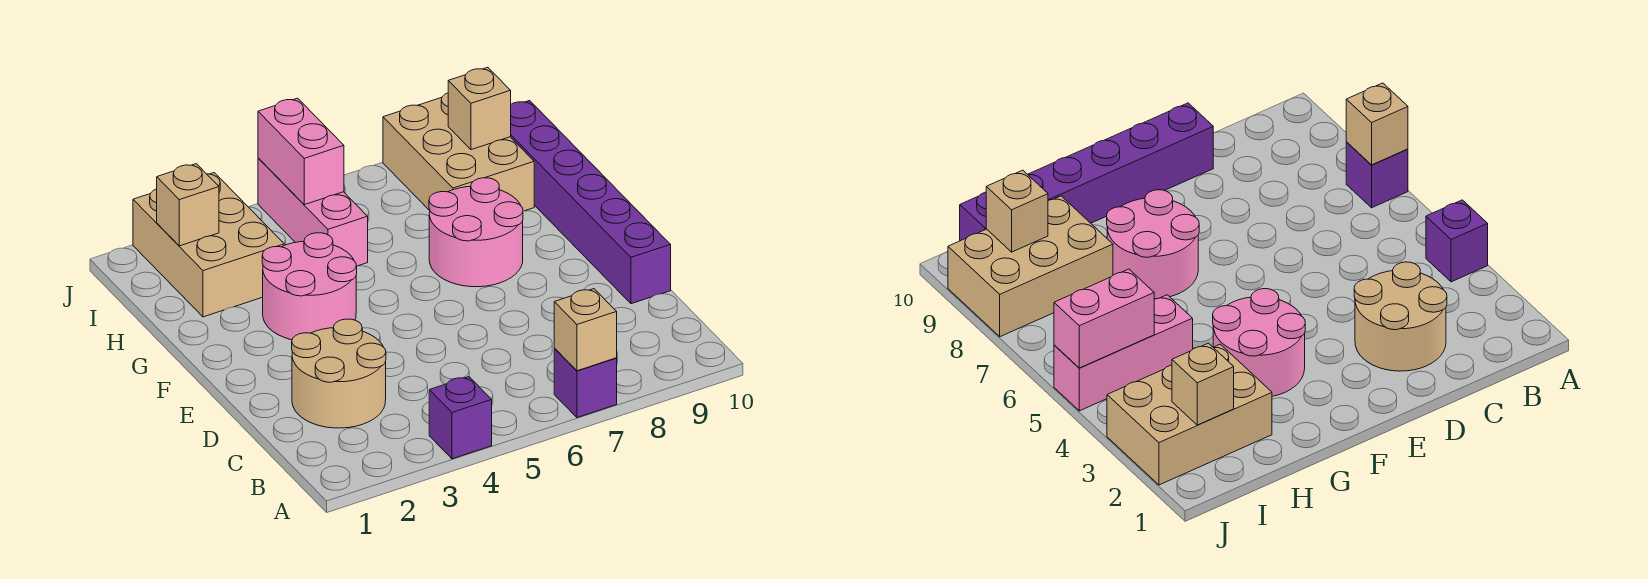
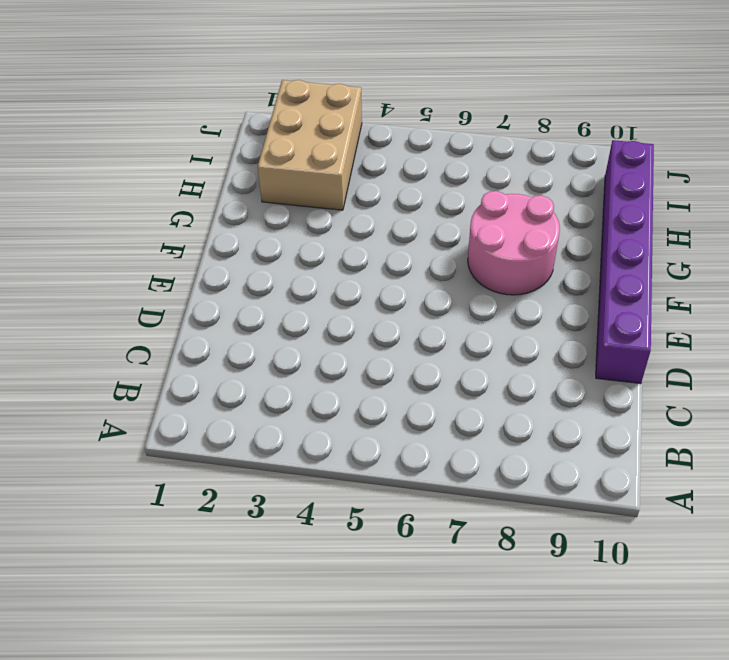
none -> purple 1x1 brick [429,377,492,459]
none -> purple 1x1 brick [554,349,617,417]
none -> tan 2x2 round brick [292,319,386,428]

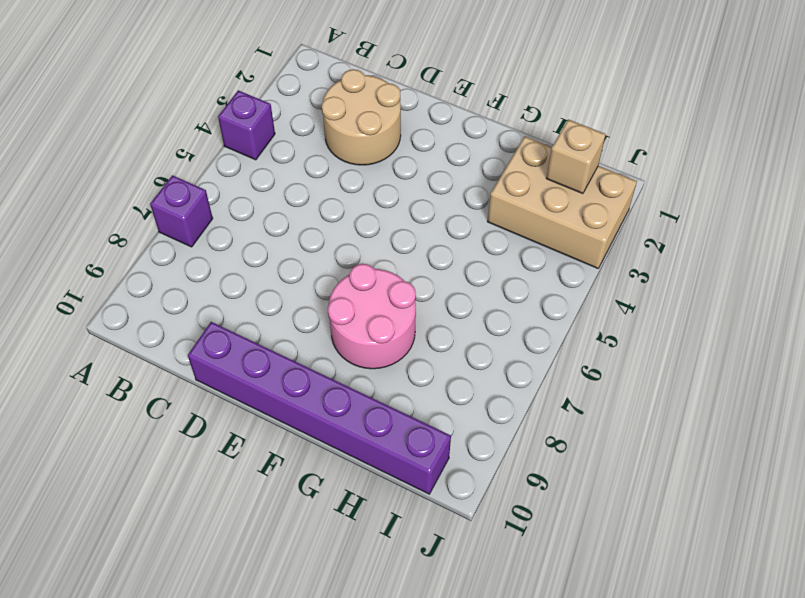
none -> pink 2x2 round brick [262,233,357,340]
none -> pink 1x3 brick [258,158,368,266]
none -> tan 2x3 brick [383,93,534,211]

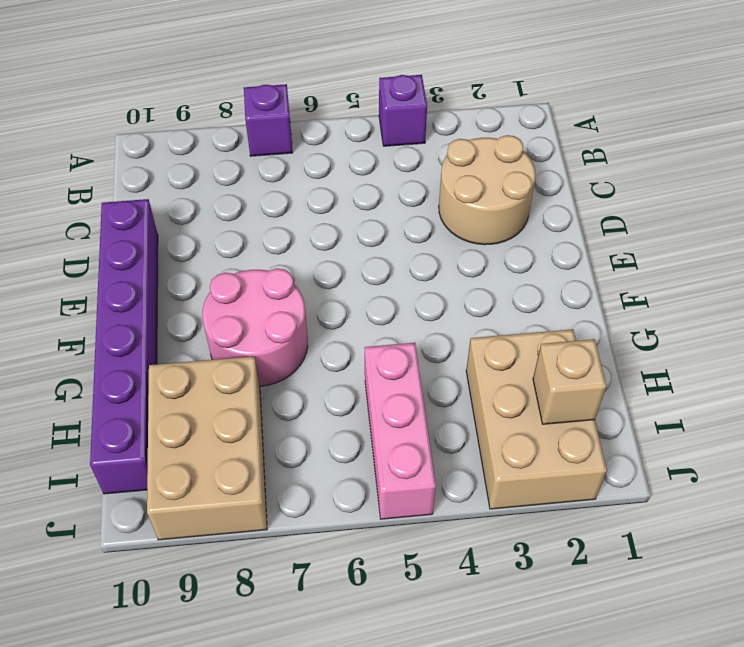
none -> pink 2x2 round brick [262,233,357,340]
none -> tan 1x1 brick [554,289,617,371]
none -> pink 1x2 brick [258,98,344,205]

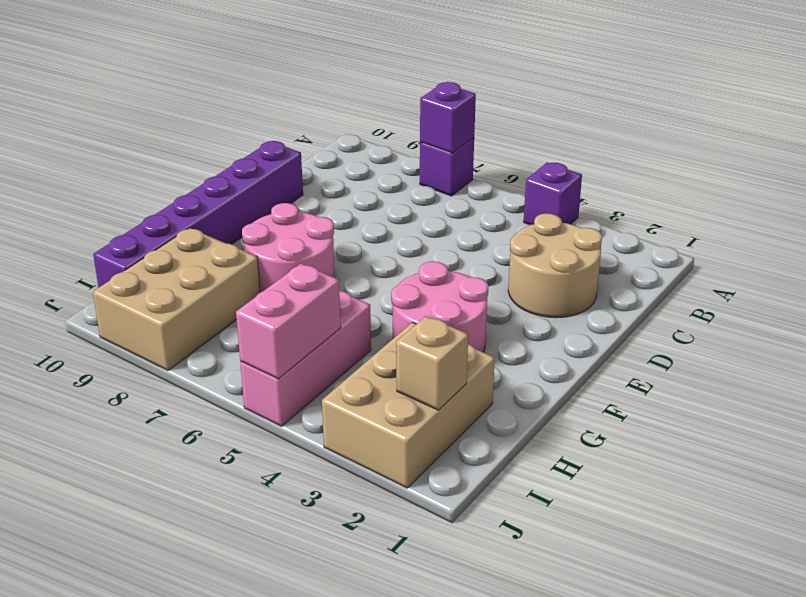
purple 1x1 brick [420,82,476,153] -> tan 1x1 brick [554,289,617,371]
none -> tan 1x1 brick [448,67,511,150]

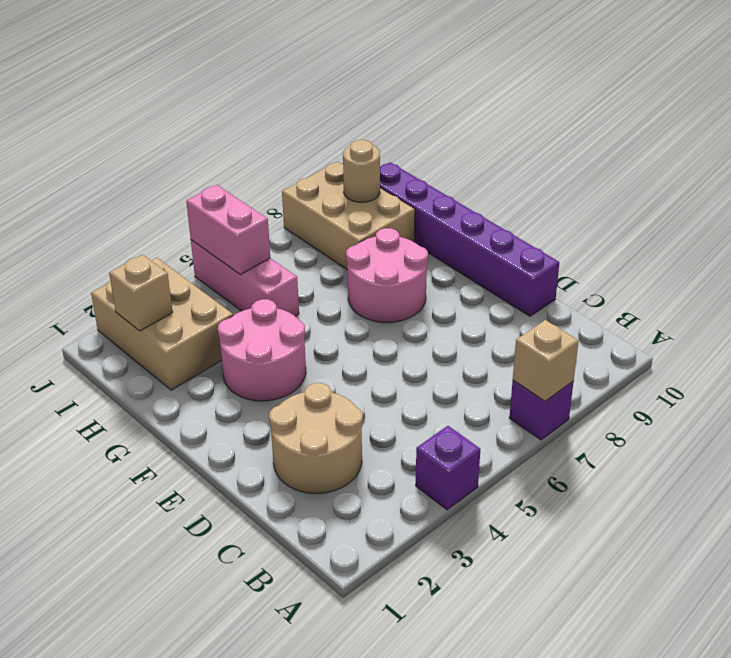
tan 1x1 round brick [343,140,380,202] -> tan 1x1 brick [448,67,511,150]

